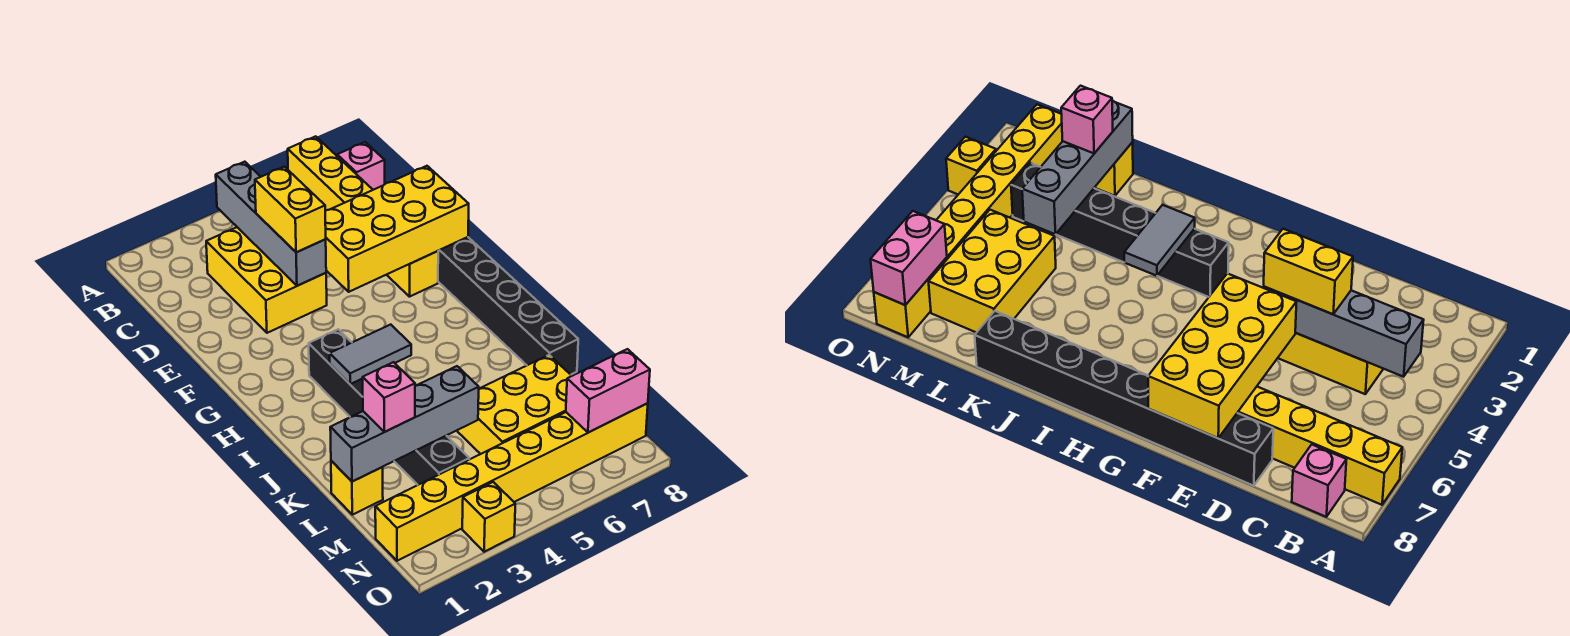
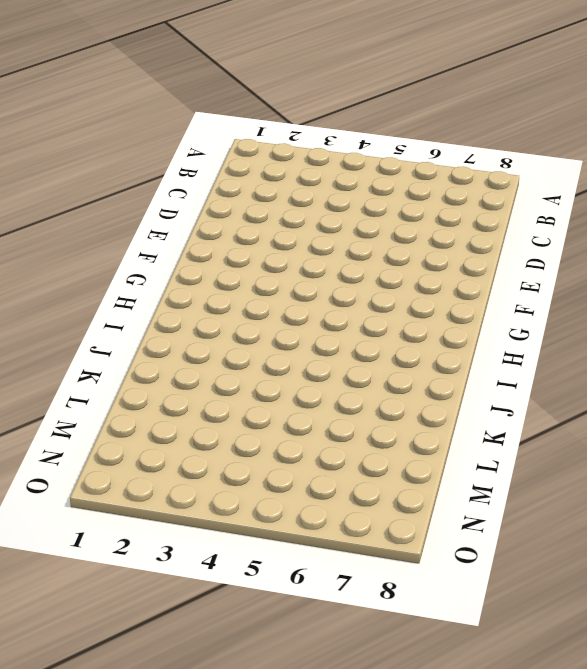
none -> yellow 1x6 brick [288,136,438,297]
none -> pink 1x1 brick [337,142,385,190]
none -> yellow 2x3 brick [206,227,327,333]

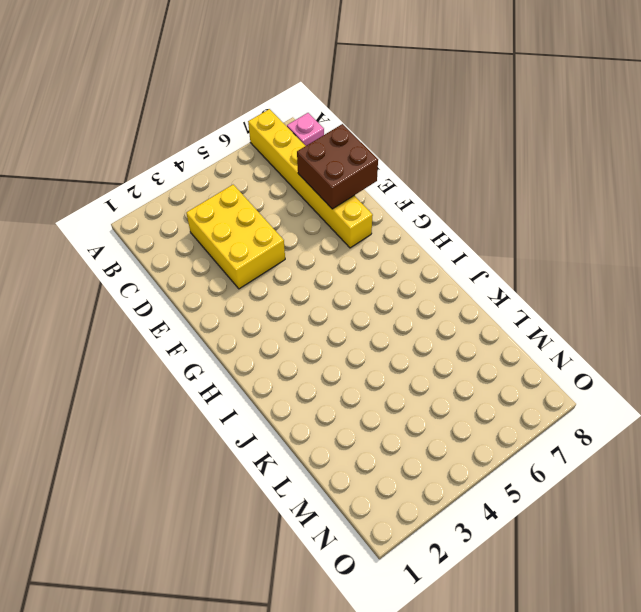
brown 2x2 brick [297,124,378,209] -> yellow 2x4 brick [325,166,469,292]
none -> black 1x8 brick [438,237,578,375]
none -> black 1x6 brick [309,329,469,485]
none -> yellow 1x1 brick [331,461,383,515]

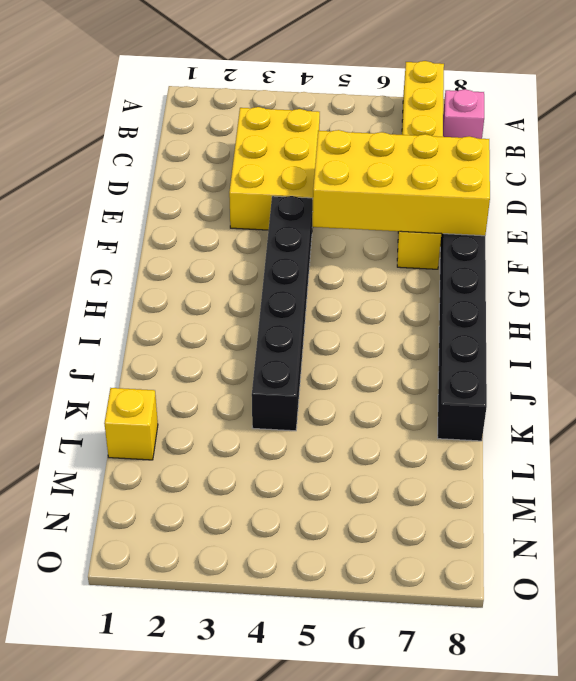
black 1x6 brick [252,196,313,431] -> black 1x6 brick moved to [309,329,469,485]
none -> yellow 2x3 brick [458,355,571,454]
none -> yellow 1x8 brick [375,403,648,561]
none -> yellow 1x1 brick [462,482,515,552]

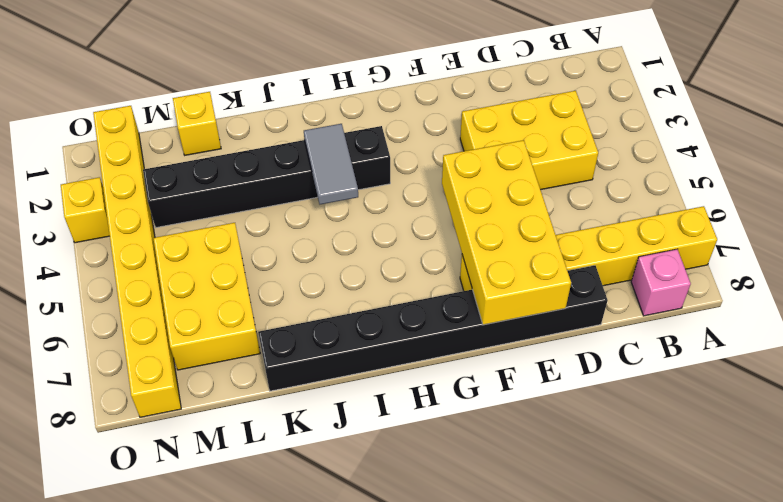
none -> grey 1x4 brick [216,162,326,286]
none -> grey 1x4 brick [330,366,479,482]
none -> pink 1x2 brick [566,349,650,433]

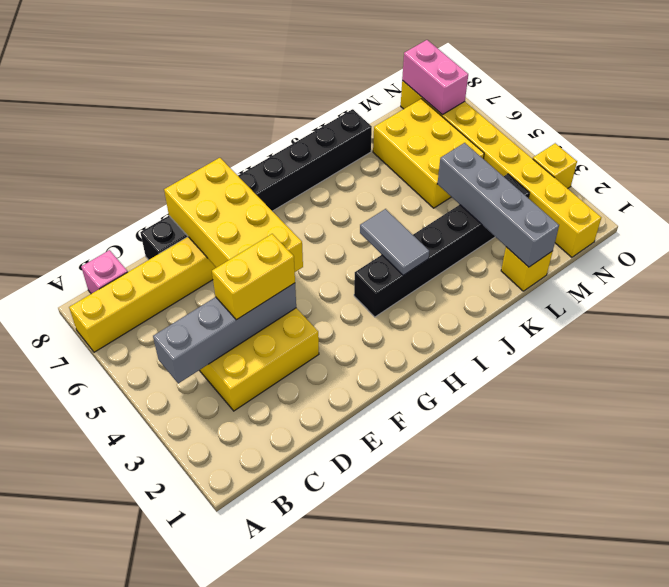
none -> pink 1x1 brick [363,362,415,432]

